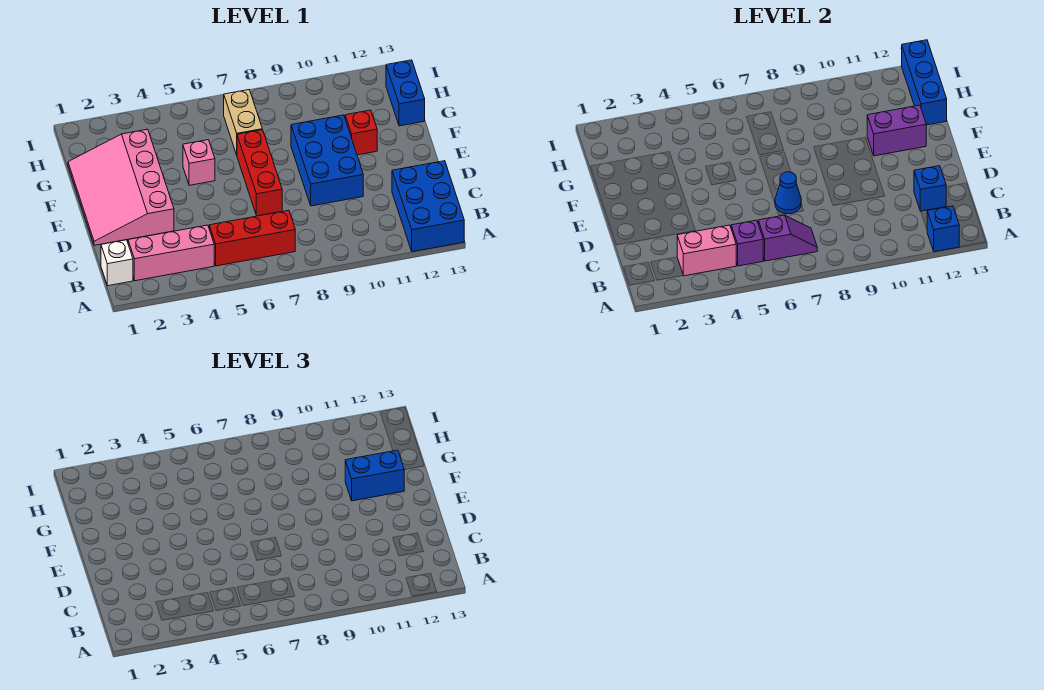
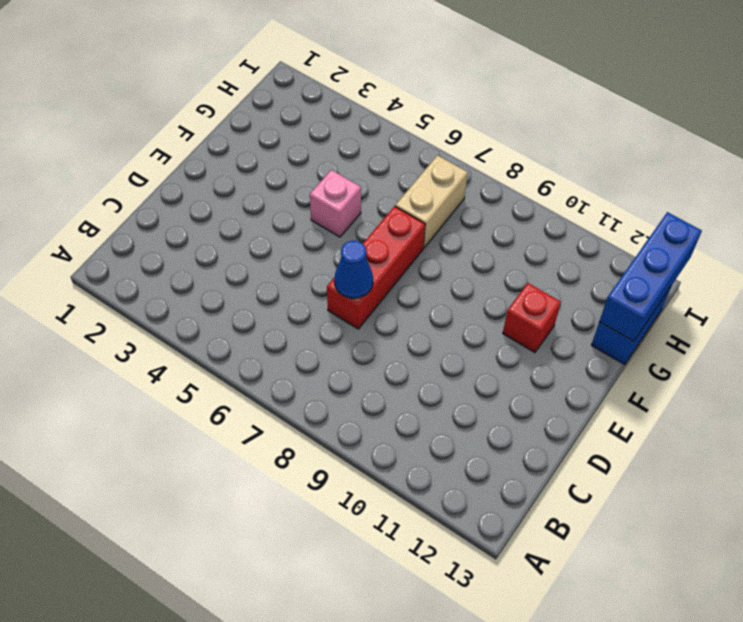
none -> blue 2x3 brick [392,161,464,252]
none -> white 1x1 brick [101,240,133,286]
none -> pink 1x3 brick [128,225,214,281]

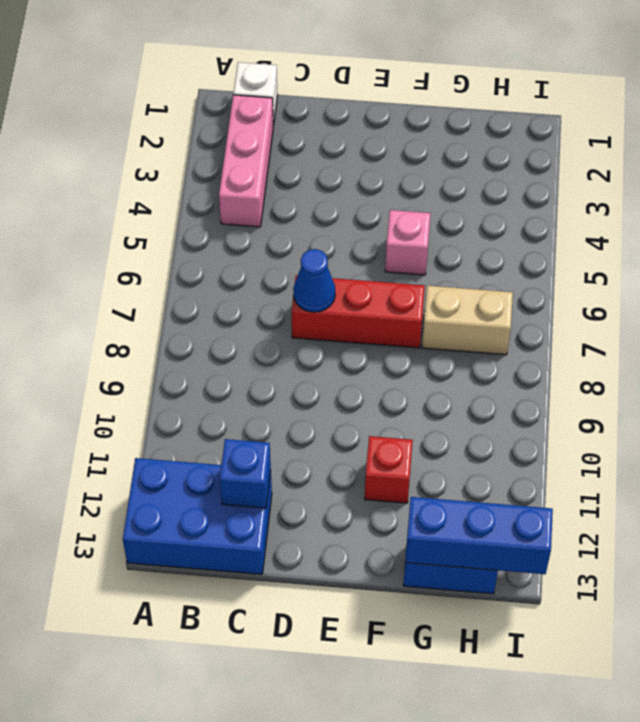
none -> red 1x3 brick [209,210,295,266]
none -> pink 3x4 slope [68,129,174,245]
none -> blue 2x3 brick [291,115,363,206]

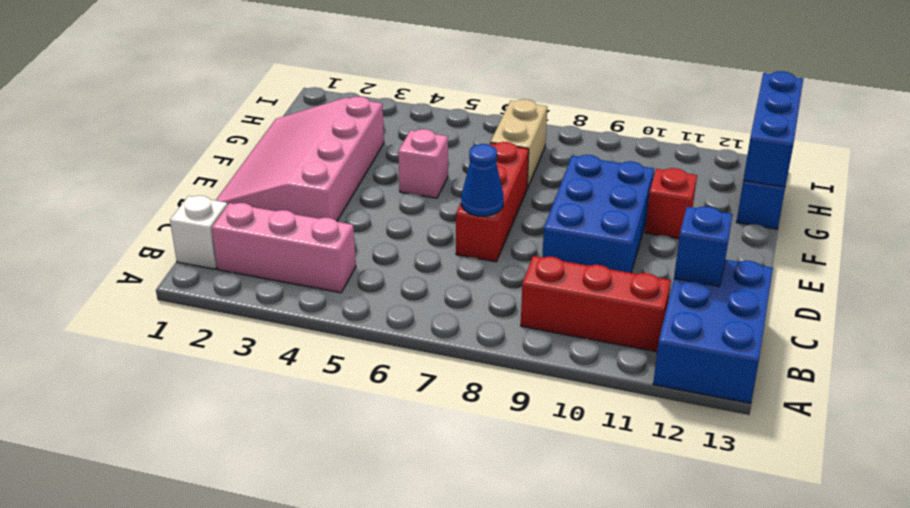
red 1x3 brick [521,256,671,352] -> red 1x3 brick moved to [209,210,295,266]
none -> blue 1x1 brick [927,206,959,252]
none -> pink 1x2 brick [677,225,736,276]
none -> purple 1x1 brick [731,220,763,266]

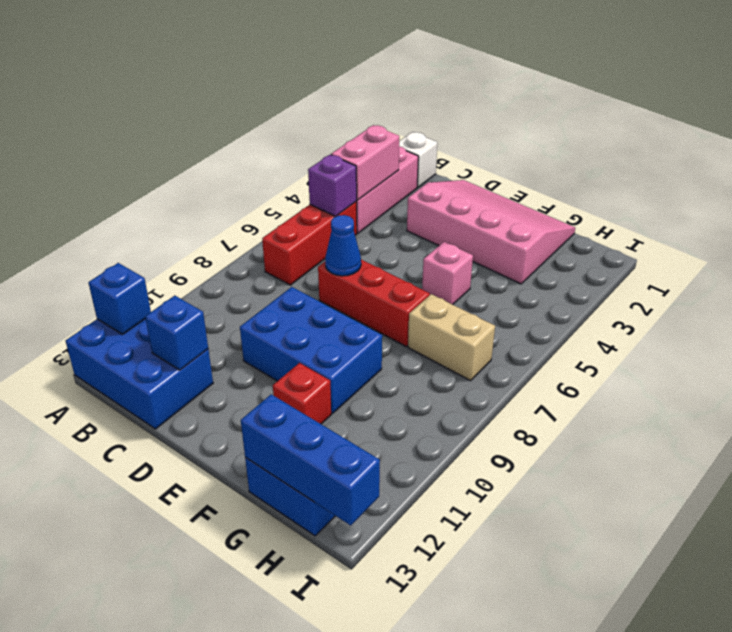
none -> purple 1x2 slope [758,215,817,261]
none -> purple 1x2 brick [867,105,926,156]
none -> blue 1x2 brick [345,450,404,501]

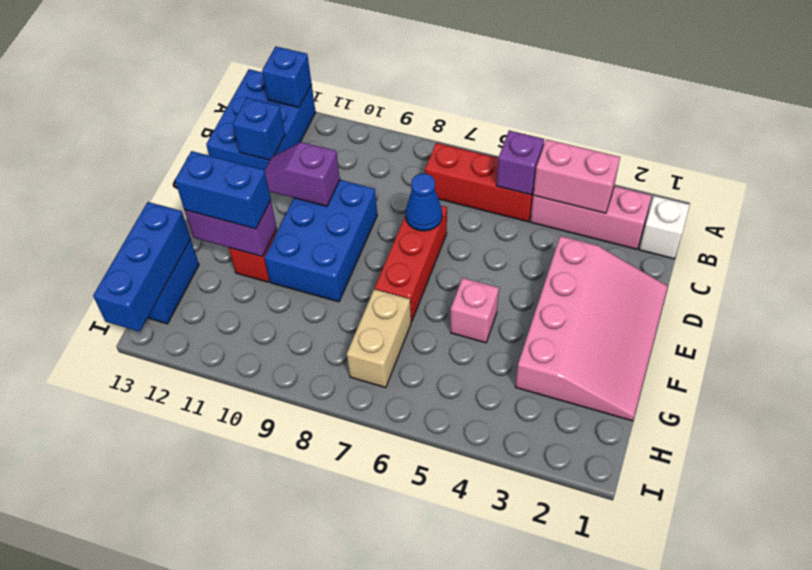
purple 1x2 slope [265,142,340,206] -> purple 1x2 slope moved to [758,215,817,261]

